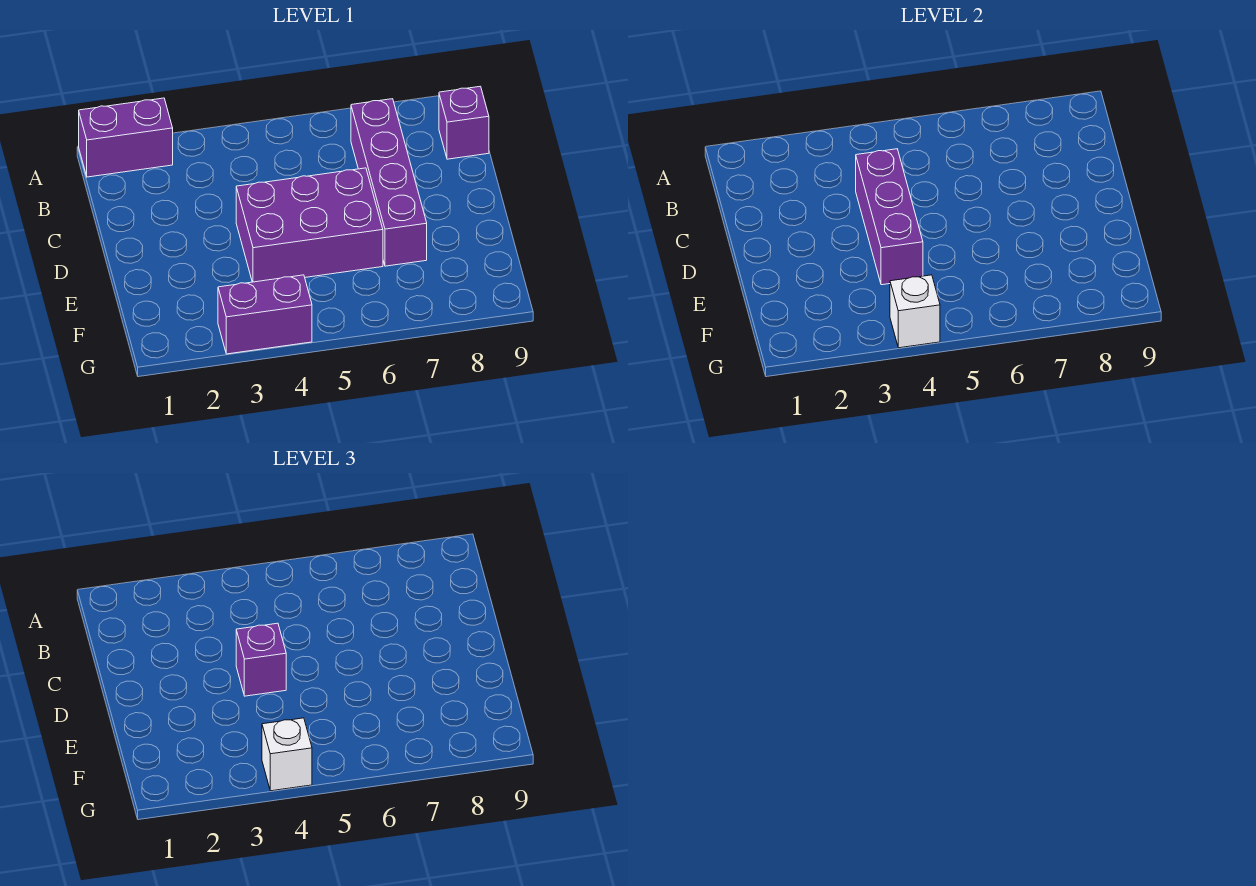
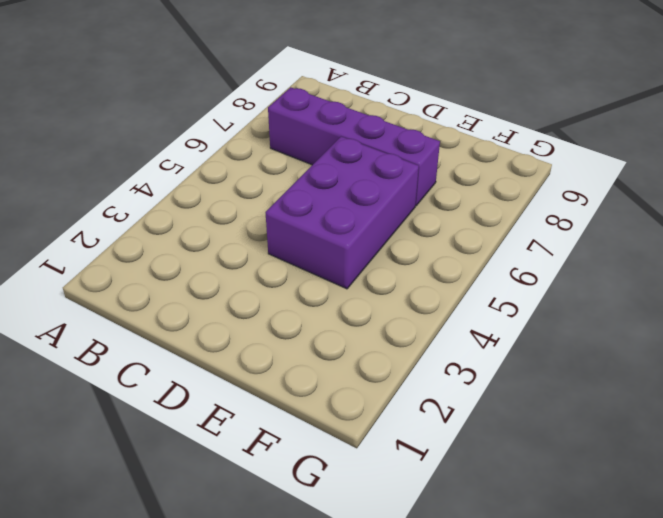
none -> purple 1x2 brick [79,98,173,177]
none -> purple 1x1 brick [439,86,489,159]

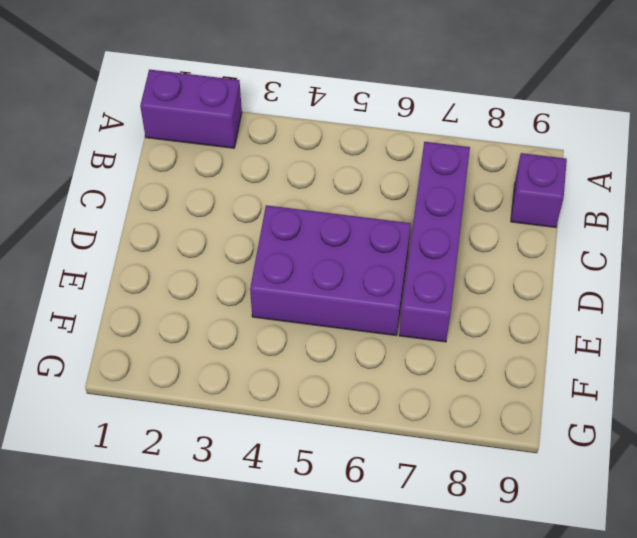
none -> purple 1x2 brick [218,275,312,354]
none -> purple 1x3 brick [856,149,923,285]

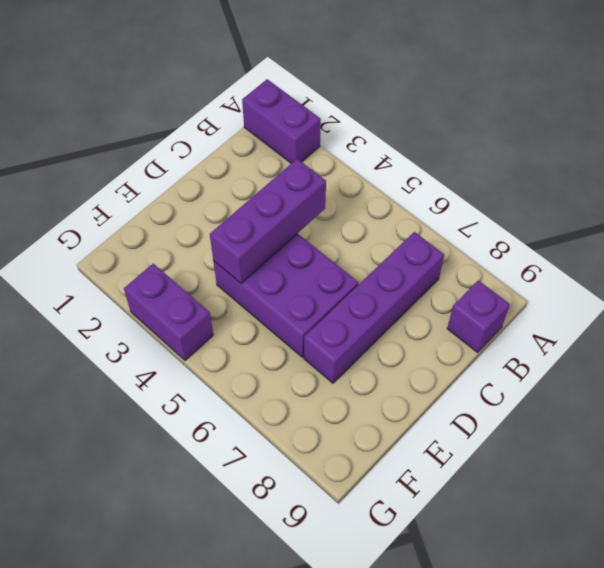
none -> white 1x1 brick [890,275,940,348]
none -> purple 1x1 brick [236,623,286,696]

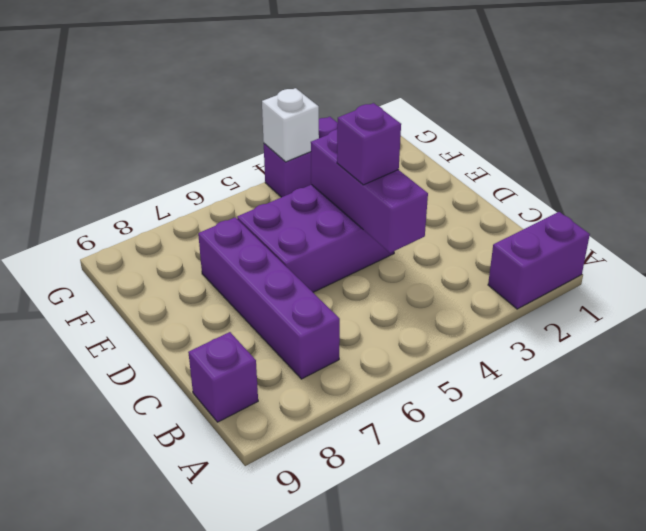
none -> white 1x1 brick [262,718,312,791]

